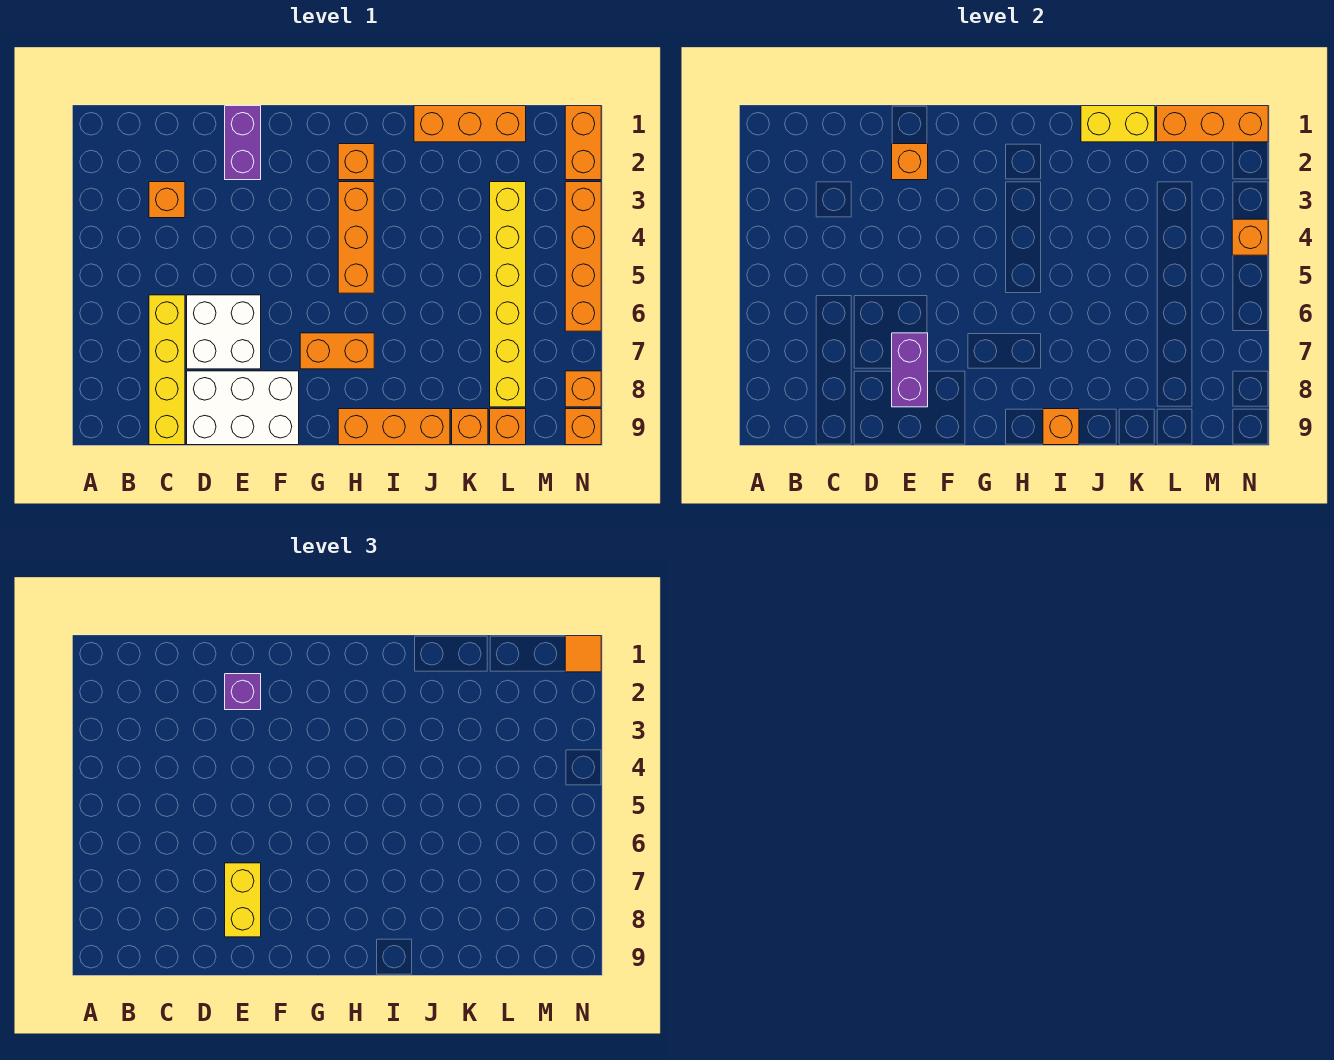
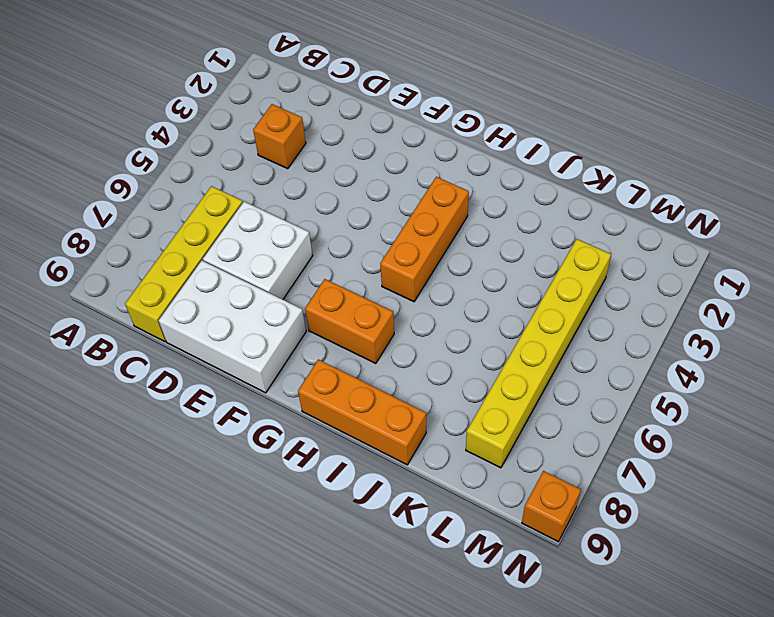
none -> purple 1x2 brick [225,106,261,180]
none -> orange 1x1 brick [338,144,374,180]
none -> orange 1x3 brick [414,106,526,142]

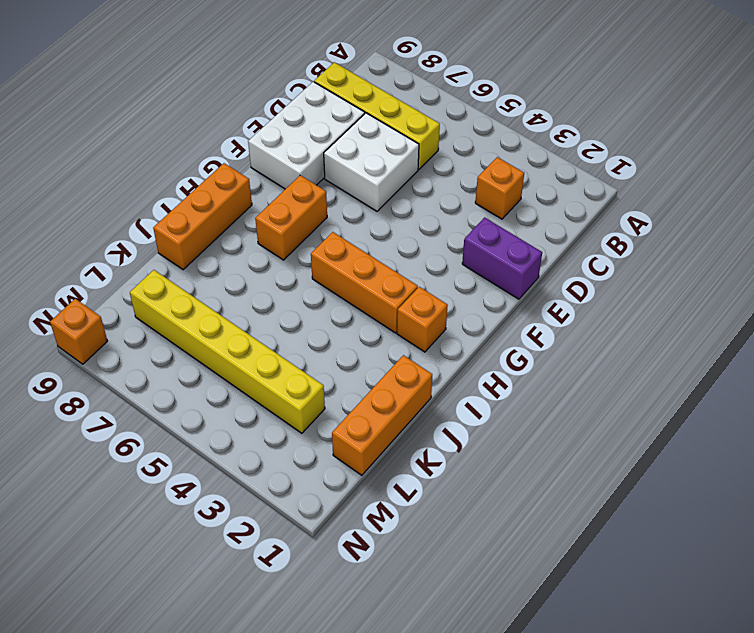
none -> orange 1x1 brick [452,409,488,445]
none -> orange 1x1 brick [490,409,526,445]
none -> orange 1x2 brick [565,106,601,180]

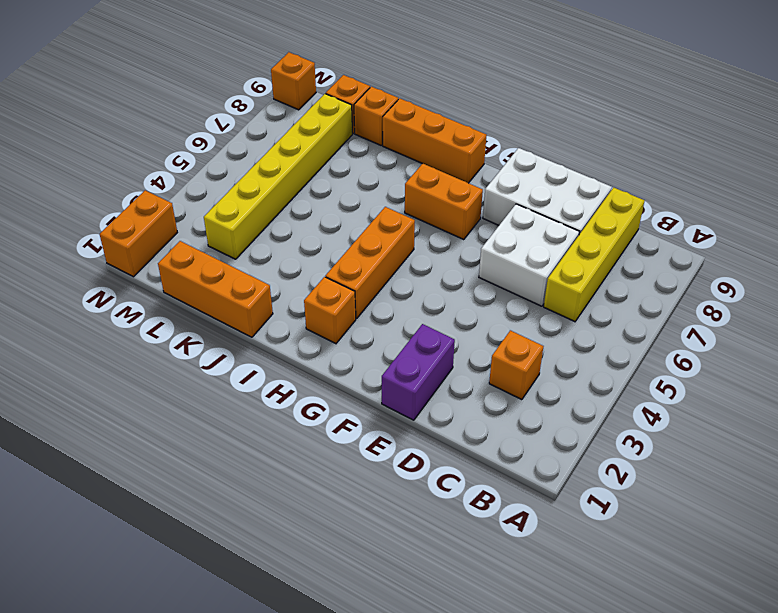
none -> orange 1x4 brick [565,182,601,331]
none -> orange 1x1 brick [565,371,601,407]
none -> orange 1x1 brick [892,144,928,180]

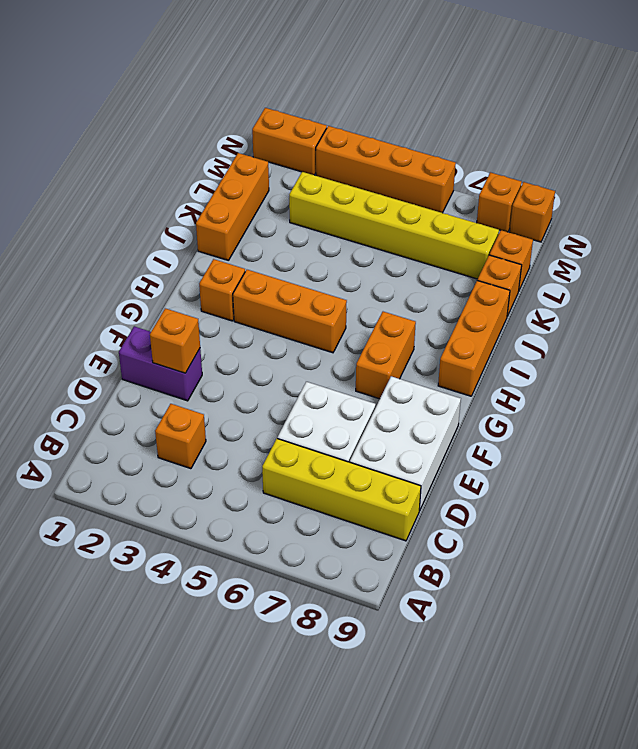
none -> purple 1x2 brick [892,333,928,407]
none -> orange 1x1 brick [1043,409,1079,445]
none -> yellow 1x2 brick [1081,106,1155,142]

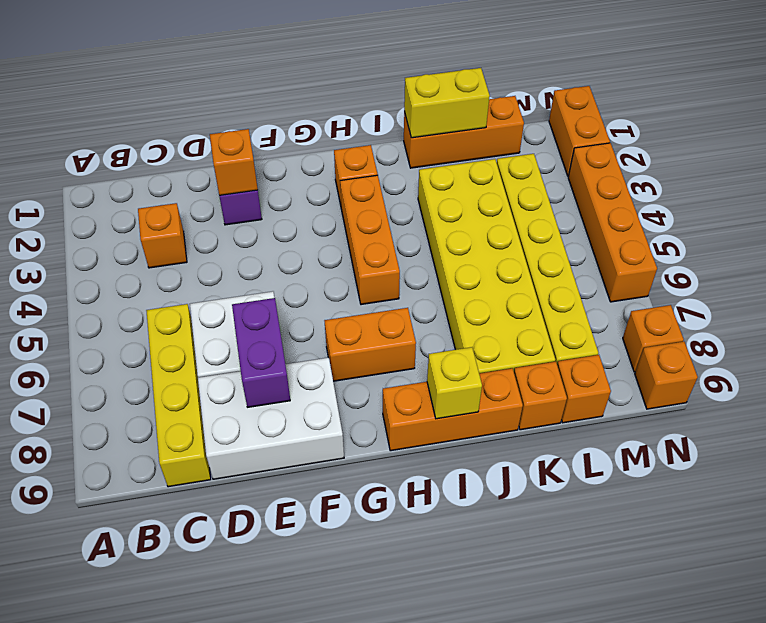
yellow 1x1 brick [427,347,482,419] -> orange 1x1 brick [1043,409,1079,445]
yellow 2x6 brick [418,159,555,373] -> none
none -> orange 1x3 brick [1157,106,1268,142]
none -> orange 1x1 brick [1232,219,1268,255]
none -> purple 1x1 brick [225,674,261,710]

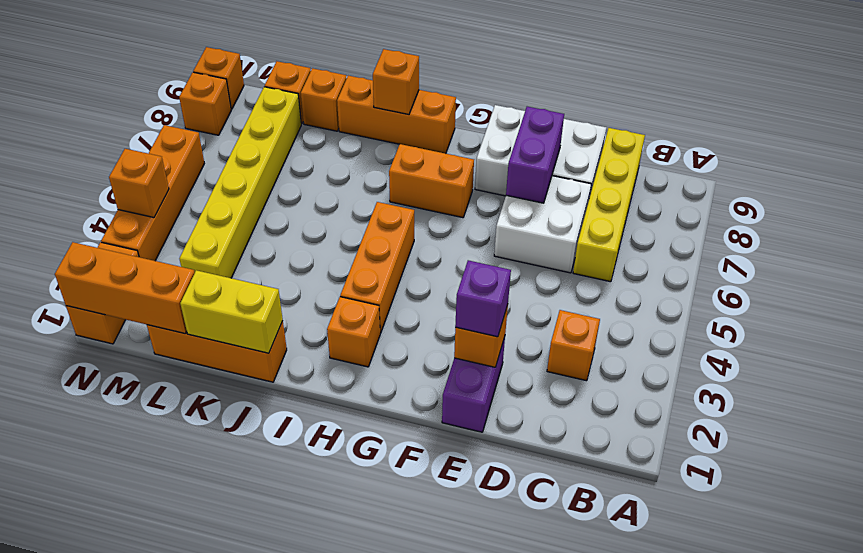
none -> yellow 1x2 brick [225,863,261,937]
none -> orange 1x1 tile [565,636,601,672]

